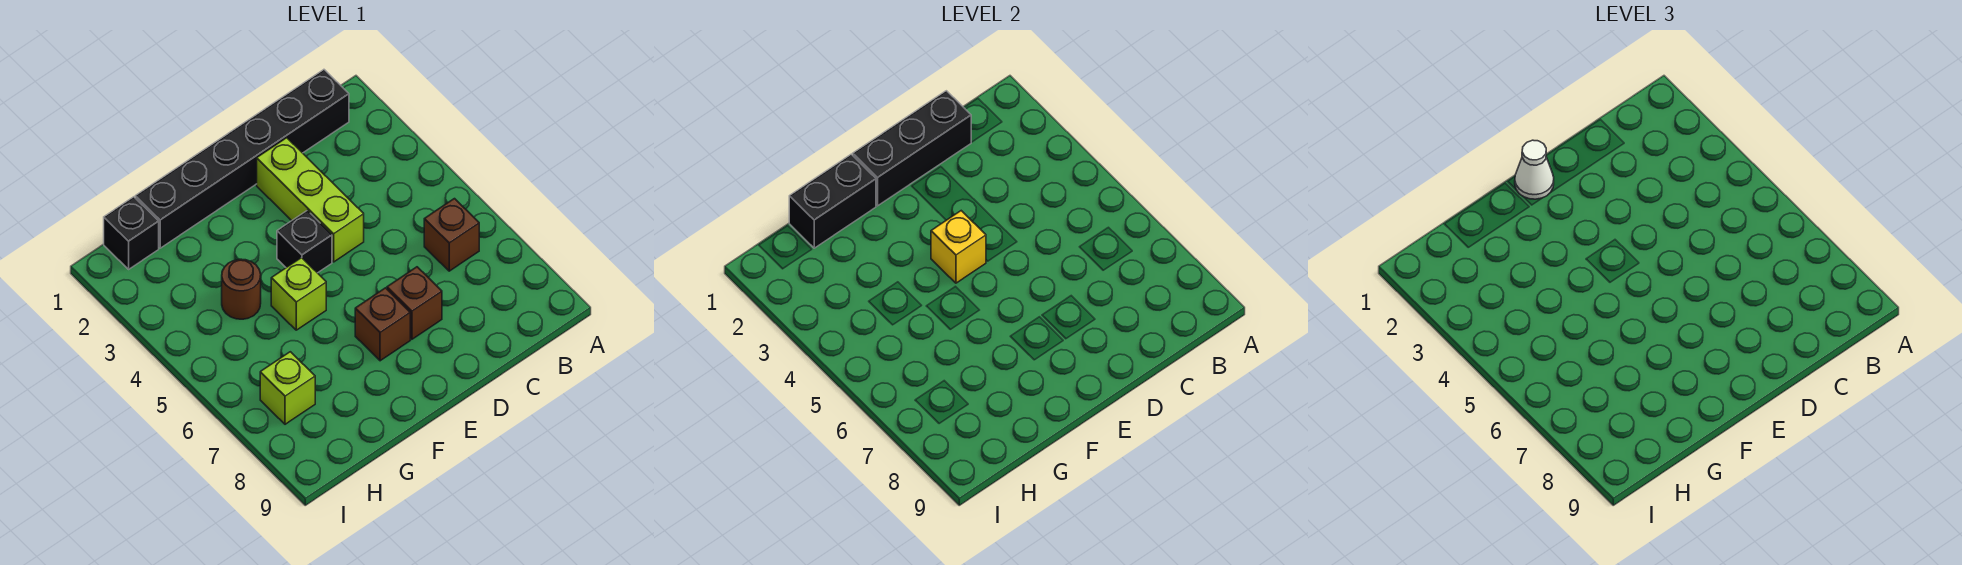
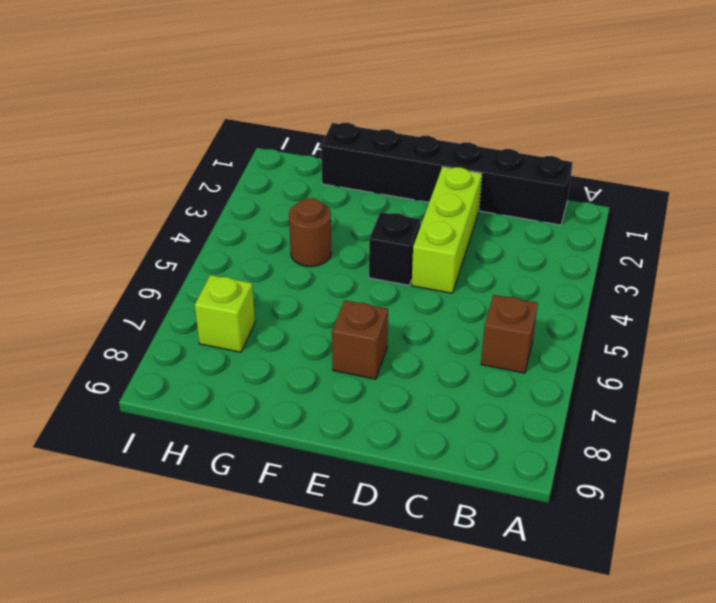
none -> brown 1x1 brick [387,267,442,339]
none -> lime 1x1 brick [271,258,326,330]
none -> black 1x1 brick [104,197,159,269]

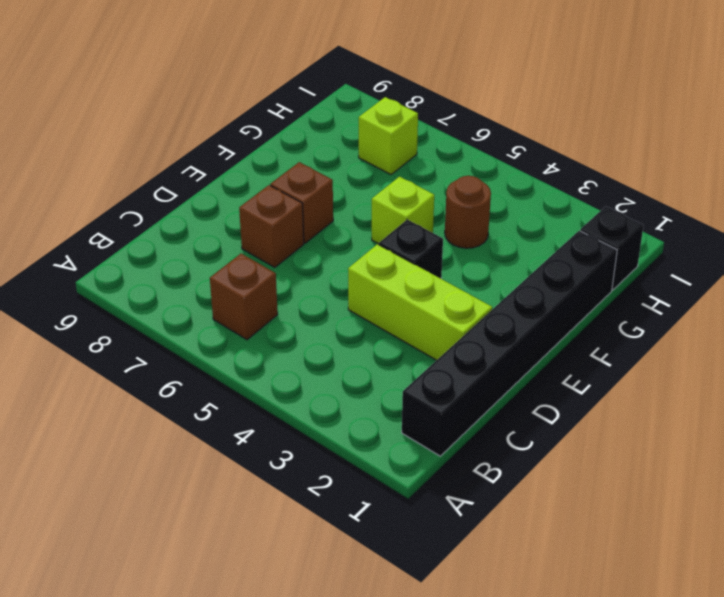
none -> black 1x3 brick [853,91,971,206]
none -> yellow 1x1 brick [931,211,986,283]
none -> black 1x2 brick [789,154,876,248]

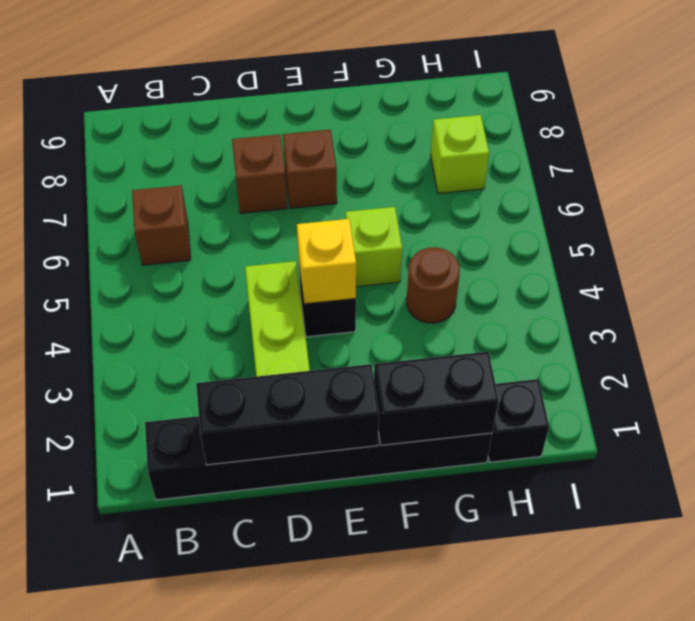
none -> white 1x1 cone [1515,140,1554,199]

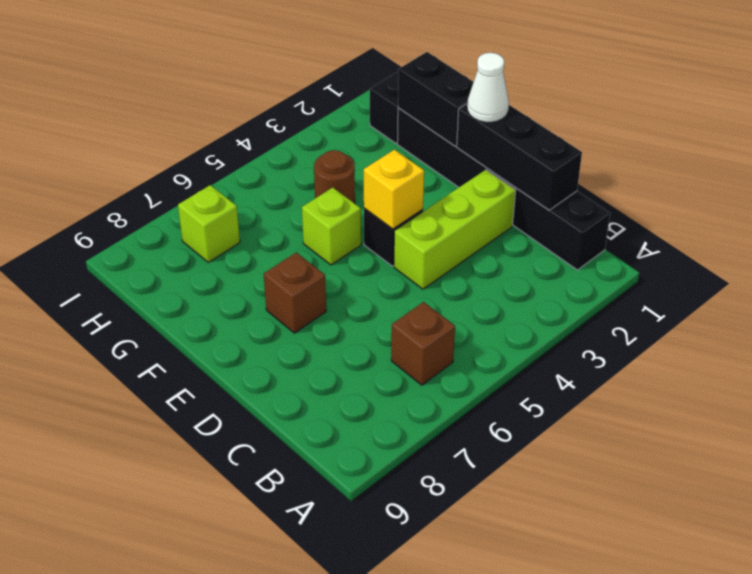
none -> brown 1x1 brick [387,267,442,339]

